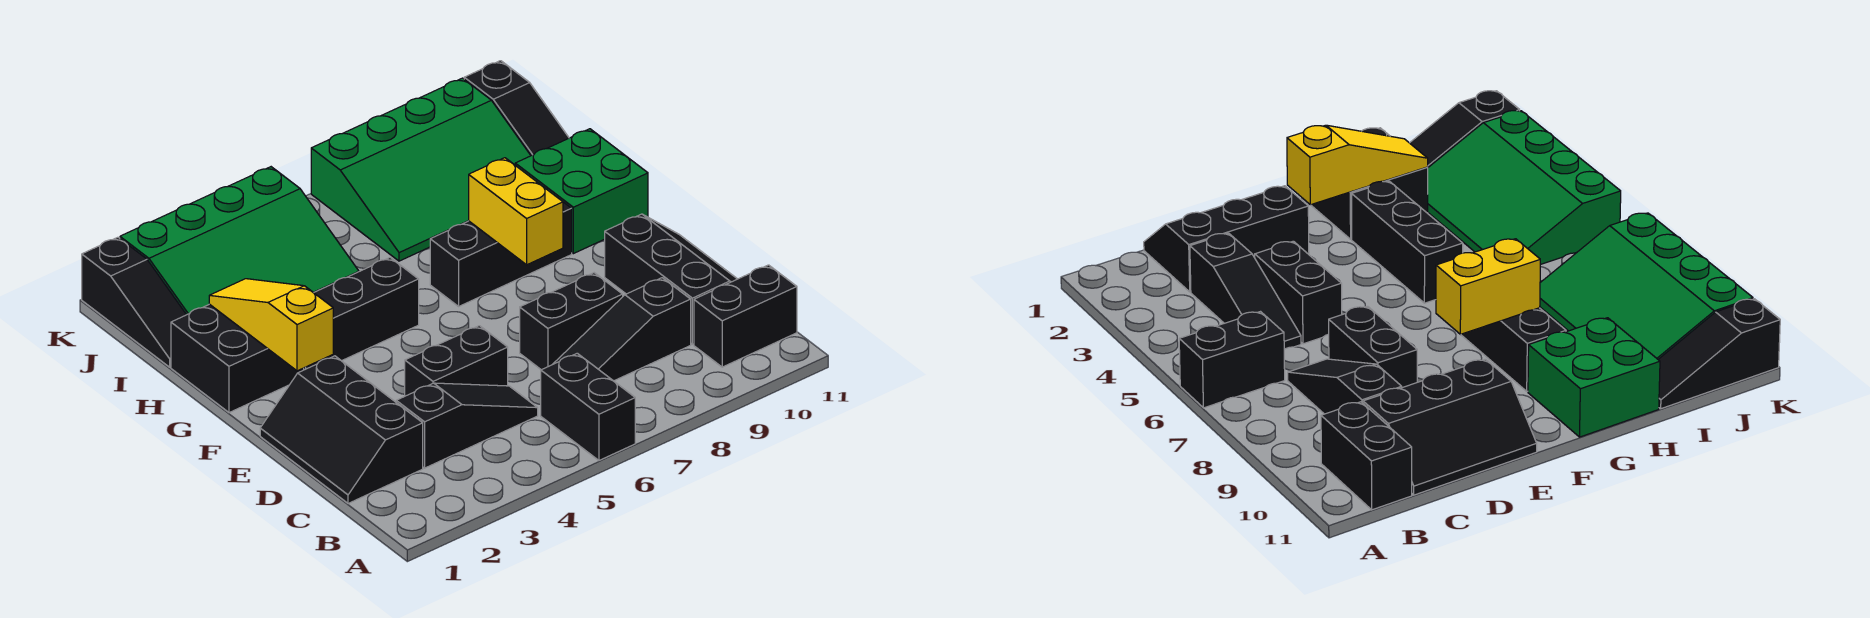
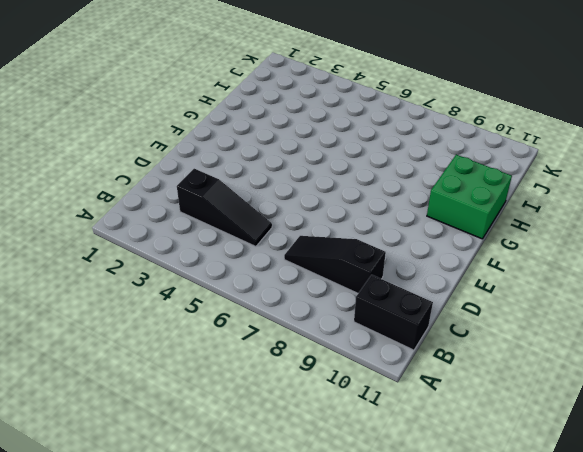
none -> black 1x2 brick [541,353,635,460]
none -> black 2x3 slope [260,356,423,503]
none -> black 2x3 slope [605,214,737,344]

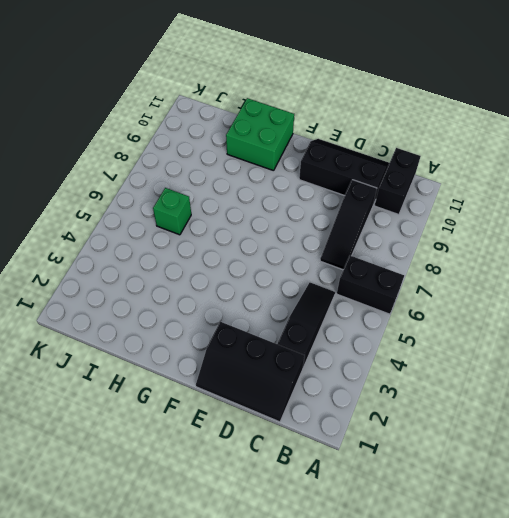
green 1x1 brick [153,188,191,235] -> none
none -> black 1x2 brick [405,326,508,396]
none -> black 1x2 brick [520,273,623,370]
none -> black 2x2 brick [171,304,304,413]

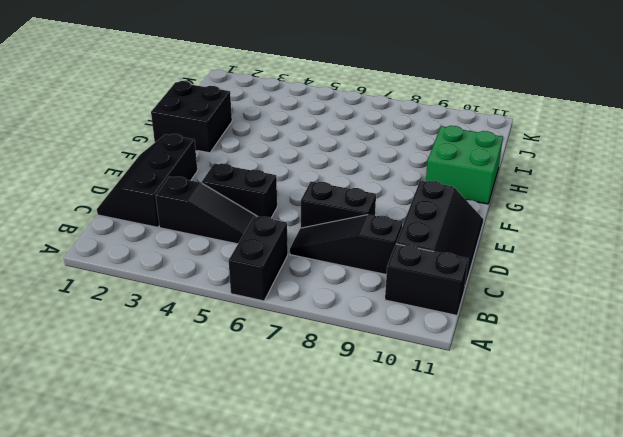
none -> black 1x3 brick [304,258,419,370]
none -> black 1x3 brick [430,202,572,306]
none -> black 1x3 slope [82,237,186,367]

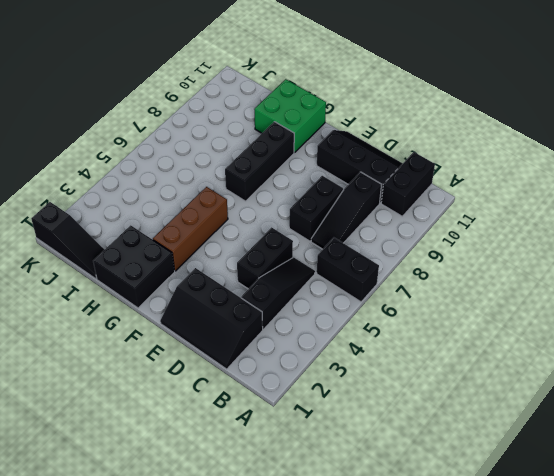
brown 1x3 brick [153,187,228,271] -> black 1x3 brick [304,258,419,370]
none -> green 3x4 slope [120,167,359,315]
none -> green 3x4 slope [311,78,531,261]
none -> black 1x3 slope [464,61,569,156]

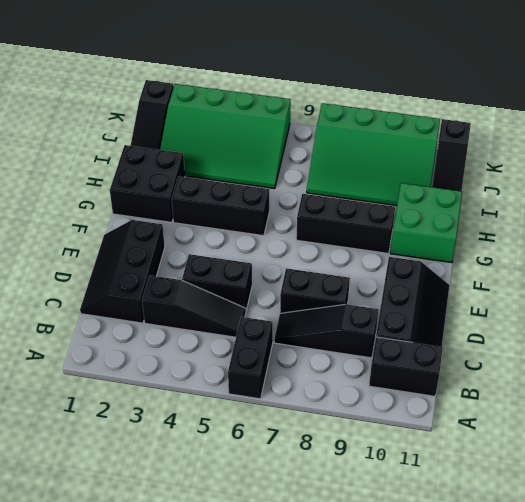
none -> yellow 1x3 slope [209,279,333,371]
none -> yellow 1x2 brick [469,158,563,265]

